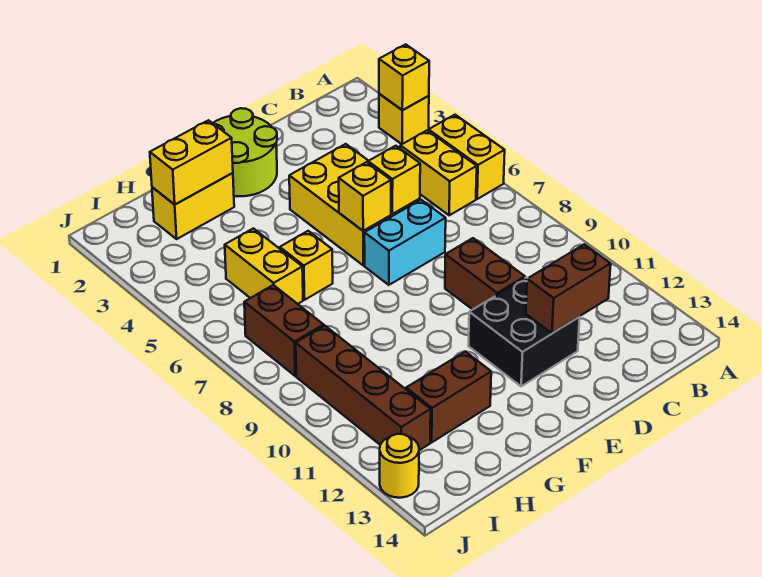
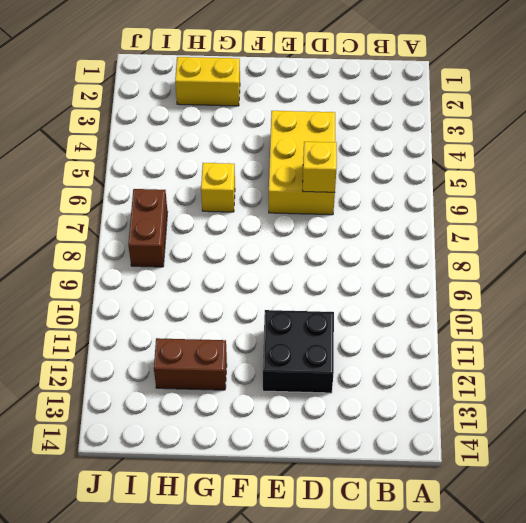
none -> yellow 1x1 brick [379,94,429,144]
none -> yellow 1x2 brick [429,115,505,199]
none -> yellow 1x2 brick [400,130,477,215]

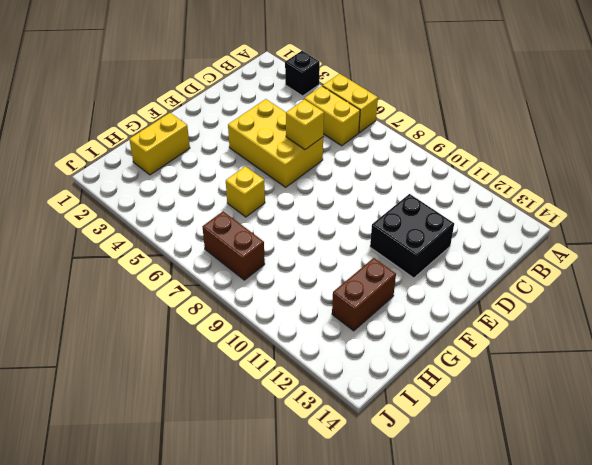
black 1x1 brick [285,51,320,96] -> yellow 1x1 brick [379,94,429,144]
none -> cyan 1x2 brick [364,200,446,285]
none -> brown 1x2 brick [445,238,525,310]
none -> lime 2x2 round brick [213,108,277,196]

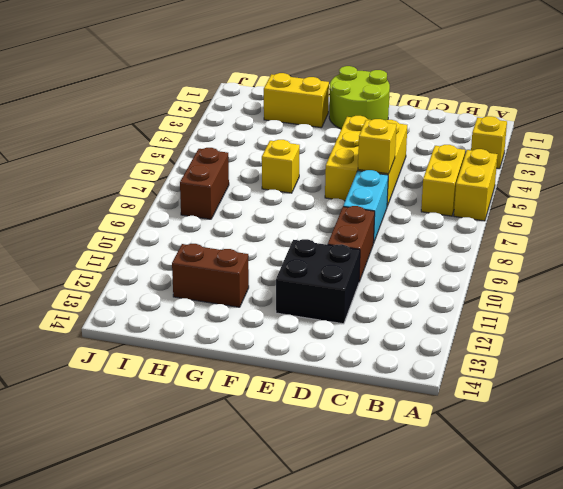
cyan 1x2 brick [343,170,388,243] -> cyan 1x2 brick turned to [364,200,446,285]
none -> yellow 1x2 brick [225,228,303,304]
none -> brown 1x4 brick [296,326,431,450]
none -> yellow 1x1 round brick [380,434,419,498]

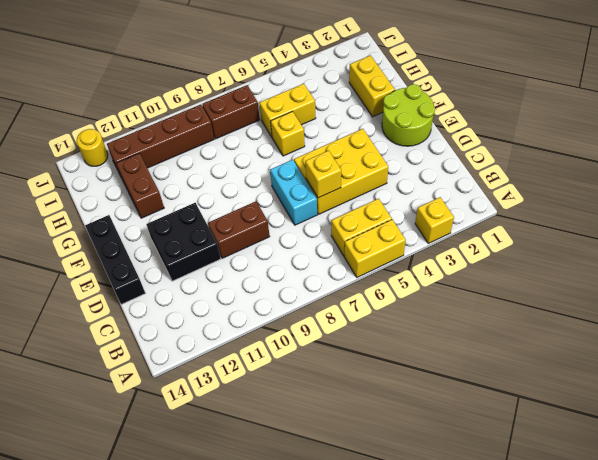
black 1x3 brick [85,215,145,305] -> none
none -> yellow 1x1 brick [379,44,429,110]
none -> brown 1x2 brick [526,244,611,333]
none -> yellow 1x1 brick [339,162,391,231]

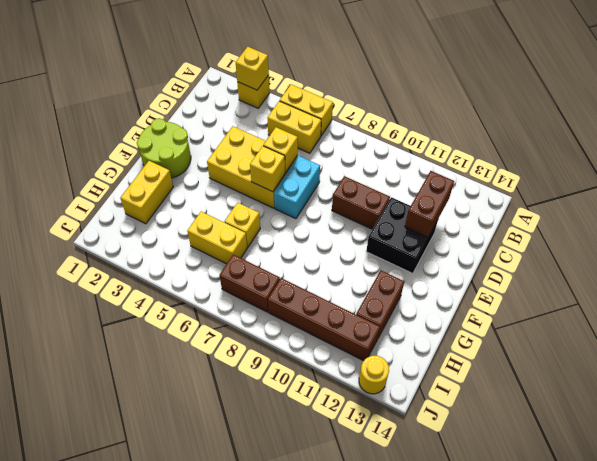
none -> yellow 1x2 brick [150,120,233,205]

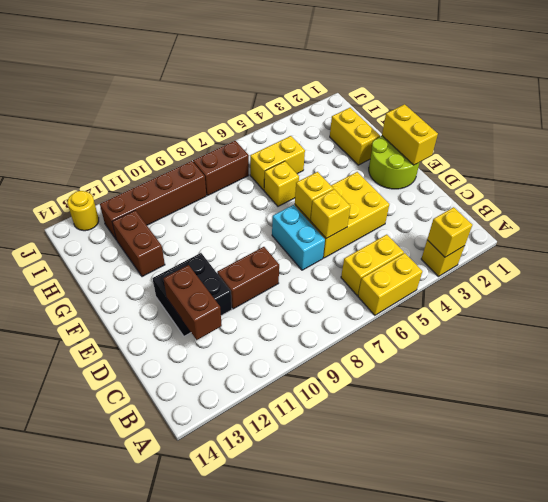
yellow 1x2 brick [382,104,438,165] -> yellow 1x2 brick moved to [150,120,233,205]

